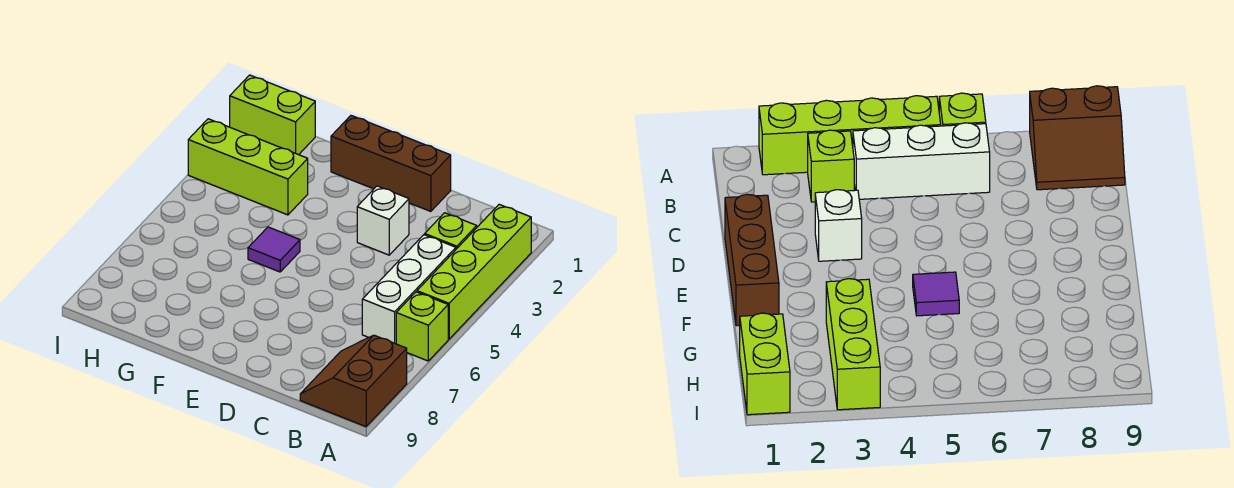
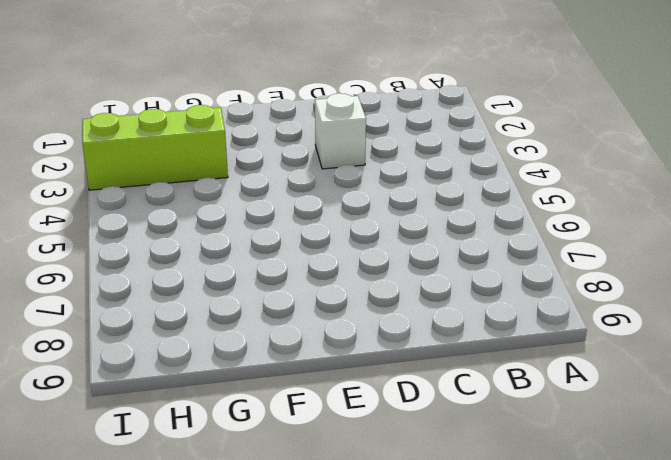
none -> lime 1x4 brick [417,204,531,339]
none -> lime 1x1 brick [396,292,448,361]

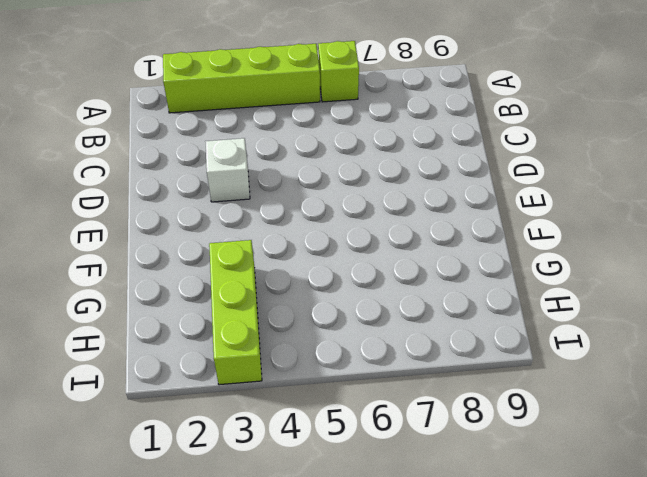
none -> brown 2x2 slope [300,335,407,427]
none -> lime 1x1 brick [425,213,477,249]

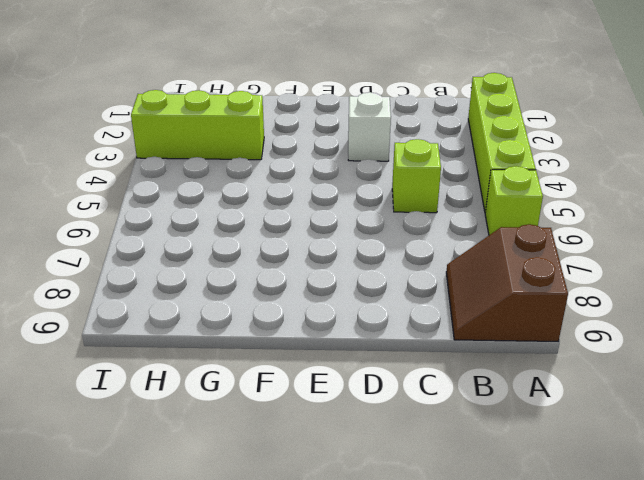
lime 1x1 brick [392,139,441,213] -> lime 1x1 brick moved to [425,213,477,249]
none -> white 1x3 brick [362,235,456,344]
none -> brown 1x3 brick [331,116,451,211]

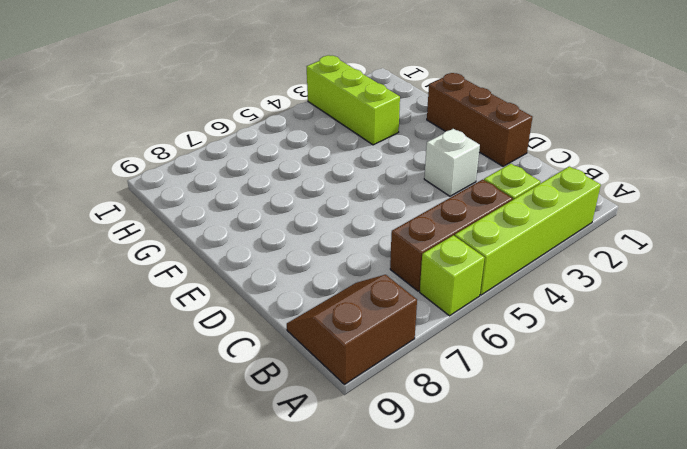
brown 1x3 brick [390,180,512,291] -> white 1x3 brick [362,235,456,344]
none -> purple 1x1 tile [248,227,300,272]
none -> lime 1x2 brick [230,75,315,155]

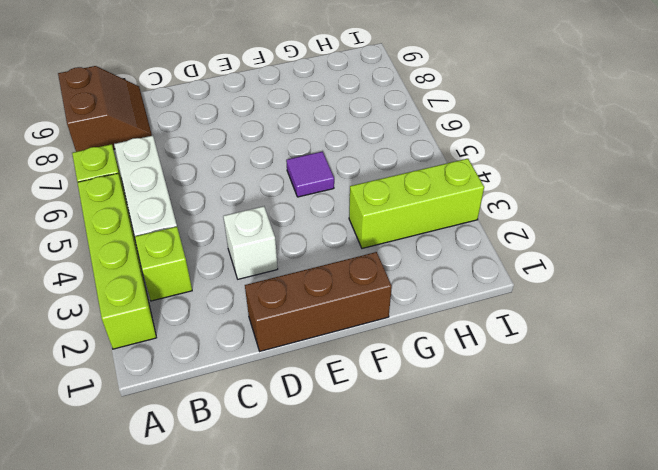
none -> lime 1x2 brick [230,75,315,155]

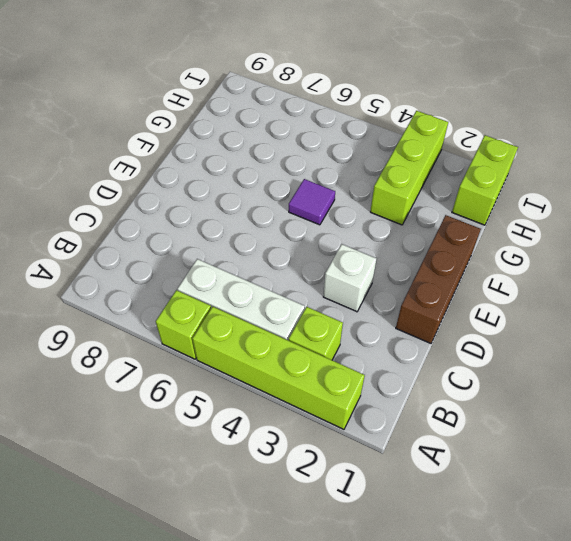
none -> brown 2x2 slope [300,335,407,427]

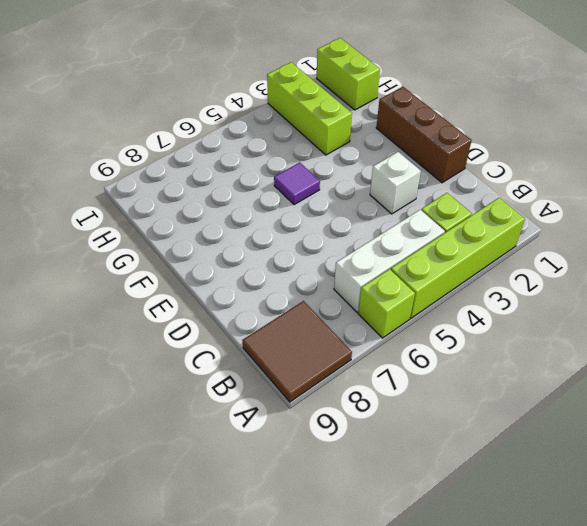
brown 2x2 tile [242,301,352,402] -> brown 2x2 slope [300,335,407,427]

